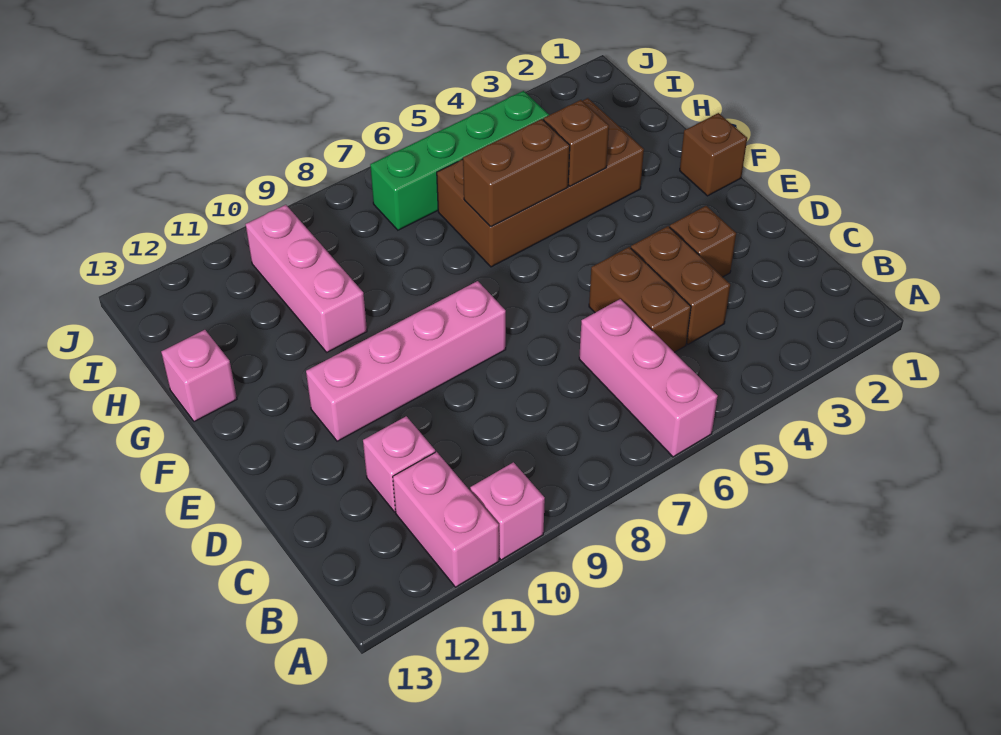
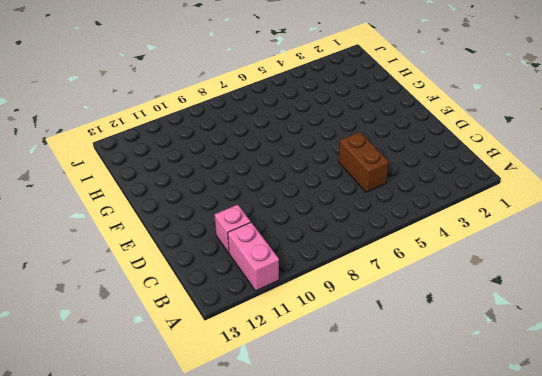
none -> pink 1x3 brick [579,299,718,457]
none -> pink 1x1 brick [470,462,545,560]
none -> brown 1x2 brick [631,226,730,344]

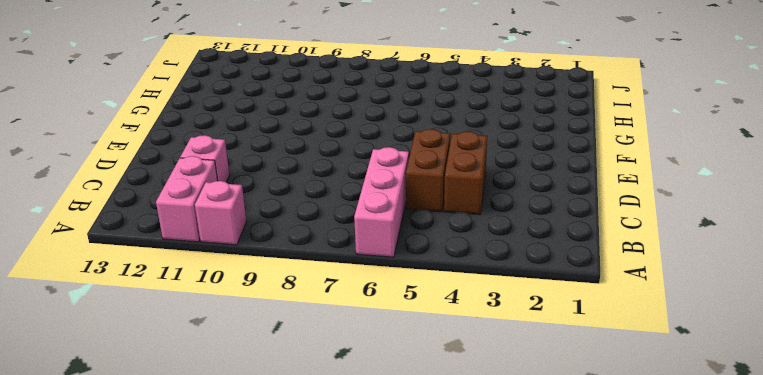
none -> brown 1x1 brick [670,206,736,277]
none -> pink 1x4 brick [306,281,506,441]
none -> brown 1x1 brick [680,113,747,196]

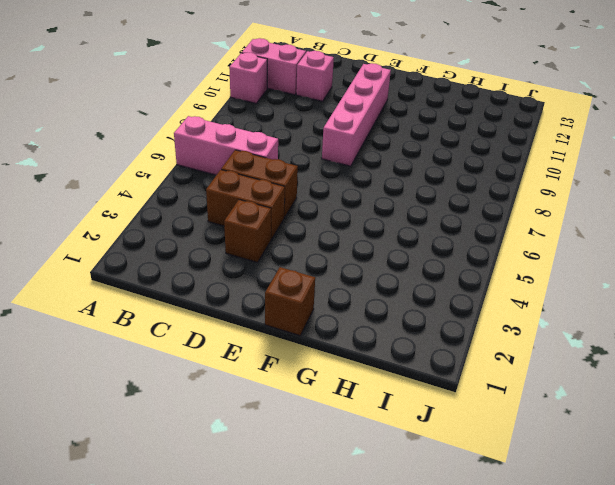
none -> brown 2x4 brick [437,98,644,267]
none -> pink 1x3 brick [246,205,367,352]
none -> pink 1x1 brick [161,330,237,422]

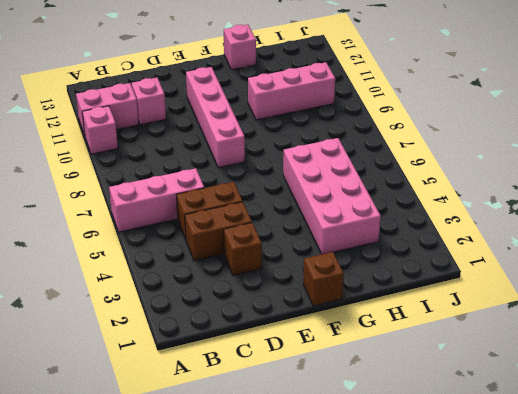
pink 2x4 brick [283,138,381,254] -> brown 2x4 brick [437,98,644,267]
none -> green 1x4 brick [370,91,549,230]
none -> brown 1x1 brick [544,100,609,186]
none -> brown 1x2 brick [463,119,570,227]

